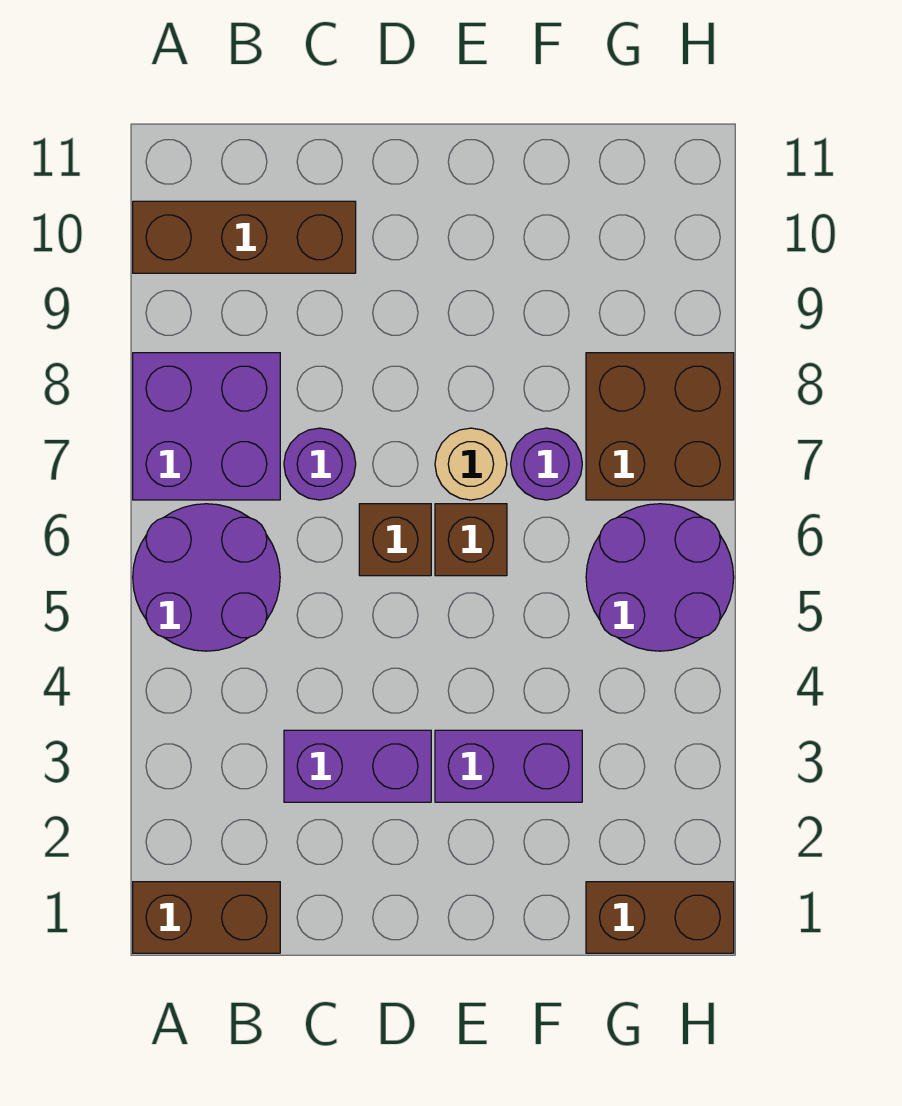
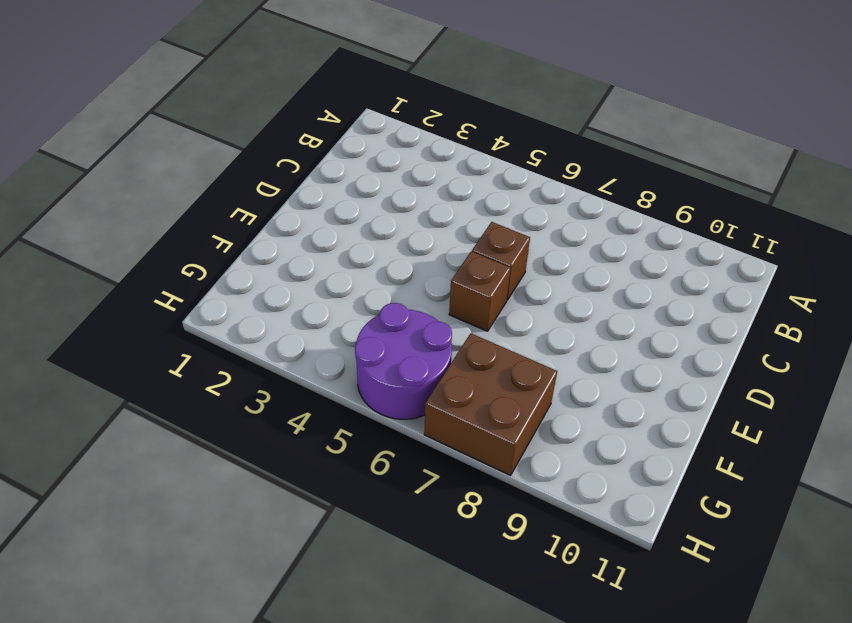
none -> brown 1x2 brick [133,882,280,953]
none -> purple 2x2 round brick [133,504,280,651]
none -> purple 2x2 brick [133,353,280,500]

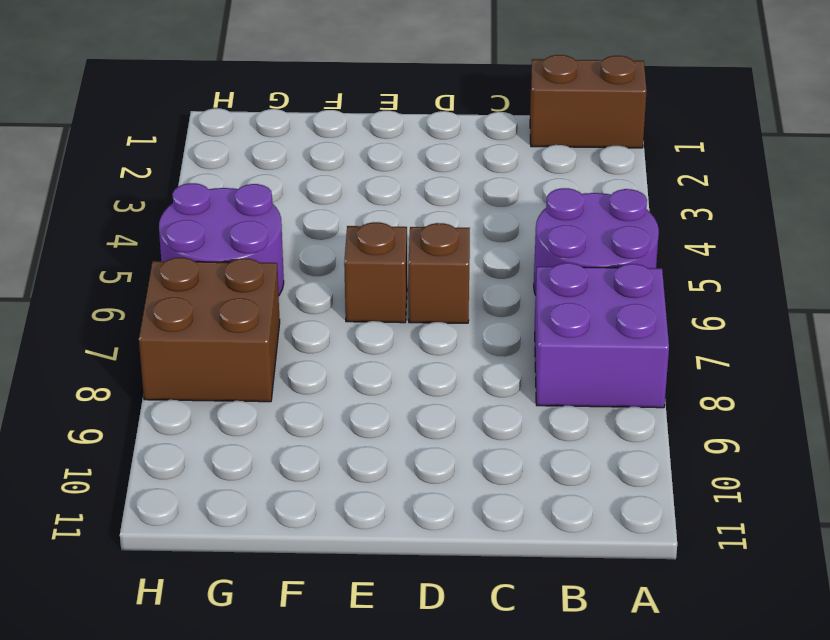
none -> brown 1x3 brick [133,201,356,273]
none -> purple 1x2 brick [284,730,431,802]
none -> purple 1x1 round brick [284,428,356,500]

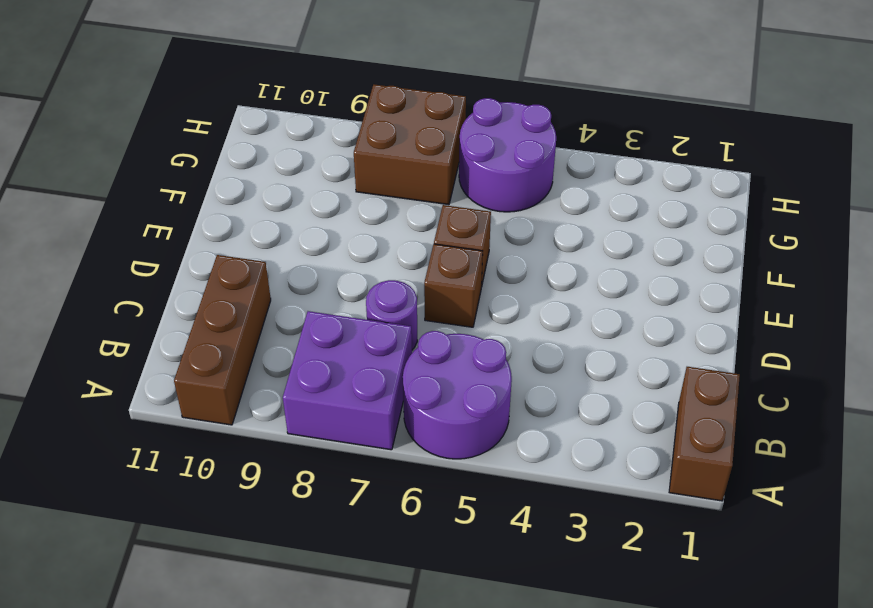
none -> purple 1x2 brick [284,730,431,802]
none -> purple 1x2 brick [435,730,582,802]
none -> tan 1x1 round brick [435,428,507,500]

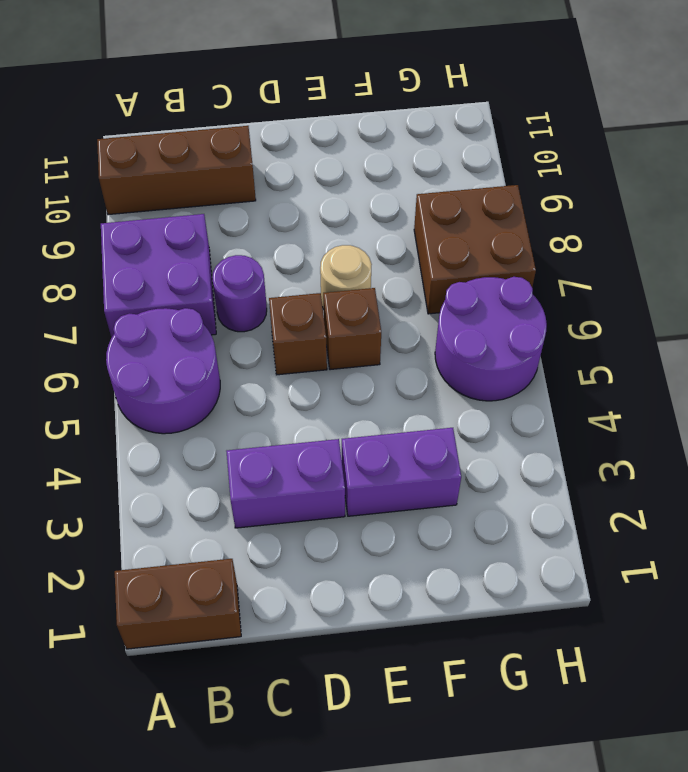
none -> purple 1x1 round brick [511,428,582,500]
none -> brown 1x2 brick [586,882,734,953]

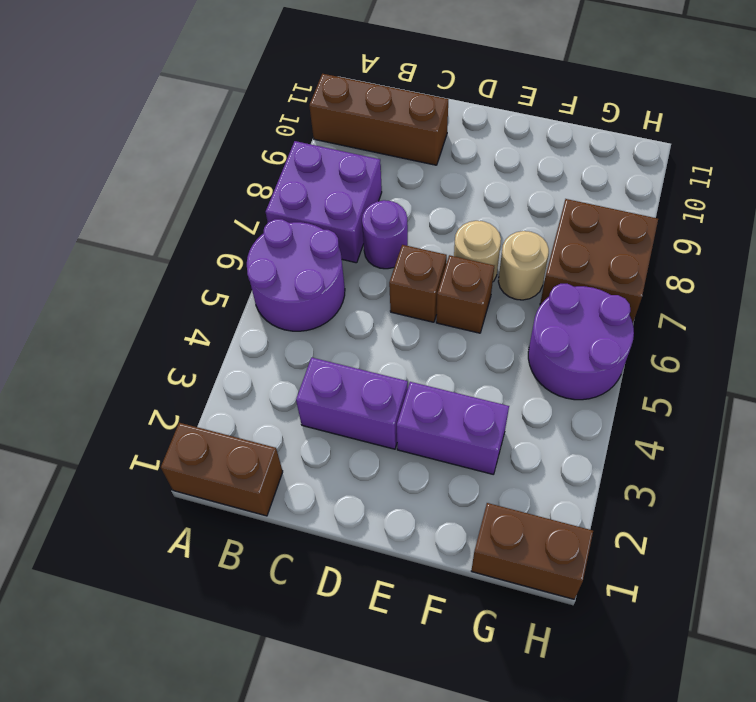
tan 1x1 round brick [498,231,549,300] -> purple 1x1 round brick [511,428,582,500]

